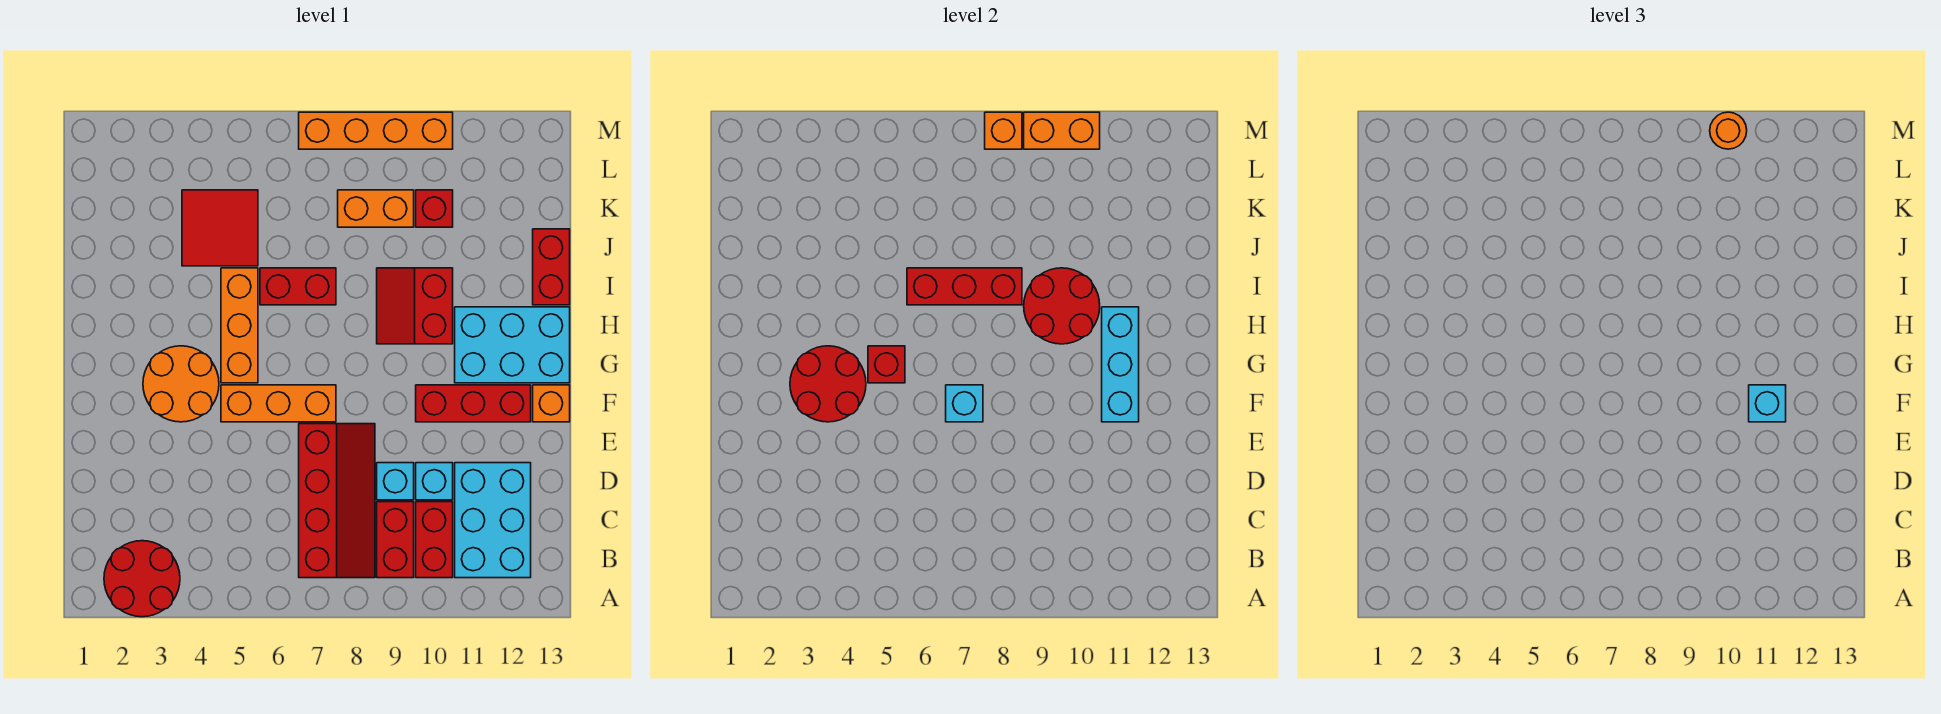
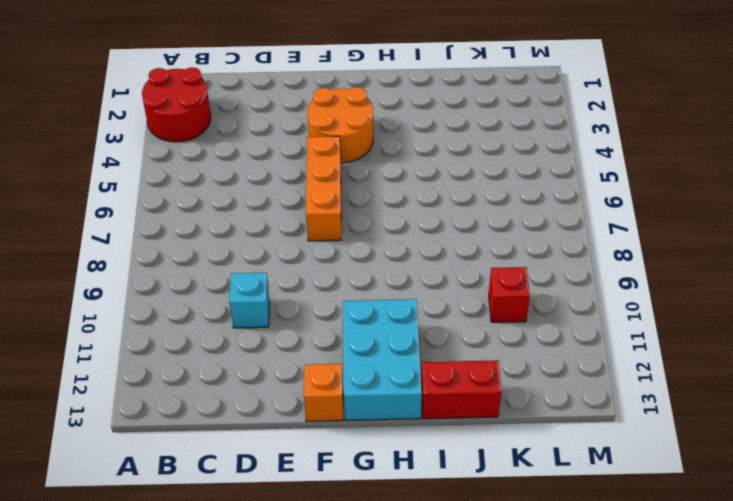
none -> red 2x4 slope [299,424,375,578]
none -> red 1x2 brick [377,502,414,578]
none -> red 1x2 brick [416,502,453,578]
none -> cyan 2x3 brick [455,463,531,578]

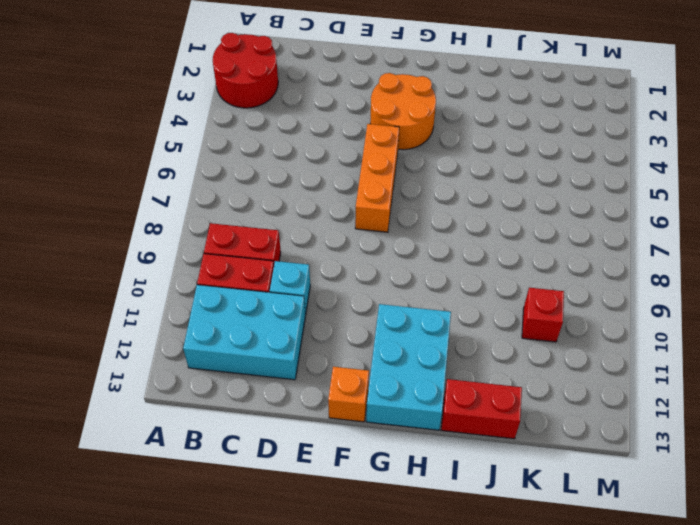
none -> red 2x4 slope [299,424,375,578]
none -> cyan 1x1 brick [377,463,414,500]
none -> red 1x3 brick [416,385,531,422]
none -> orange 1x3 brick [221,268,258,383]

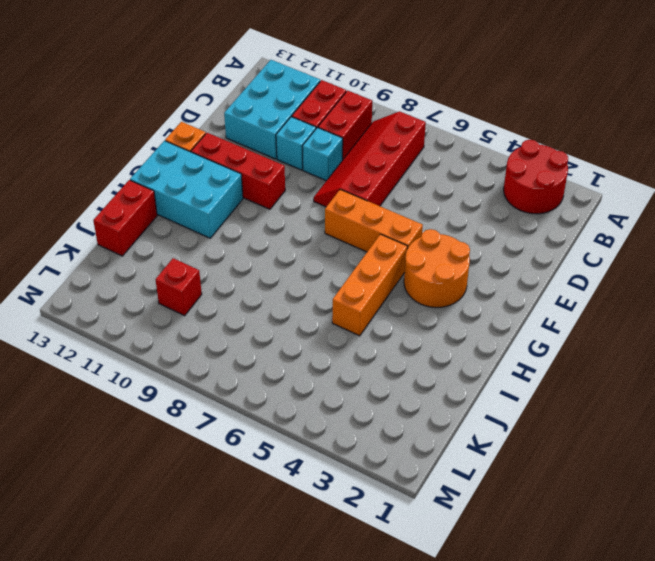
none -> red 2x2 slope [377,268,453,344]
none -> red 1x2 brick [260,268,336,305]
none -> red 2x2 tile [182,190,258,266]
none -> orange 1x2 brick [338,190,414,227]

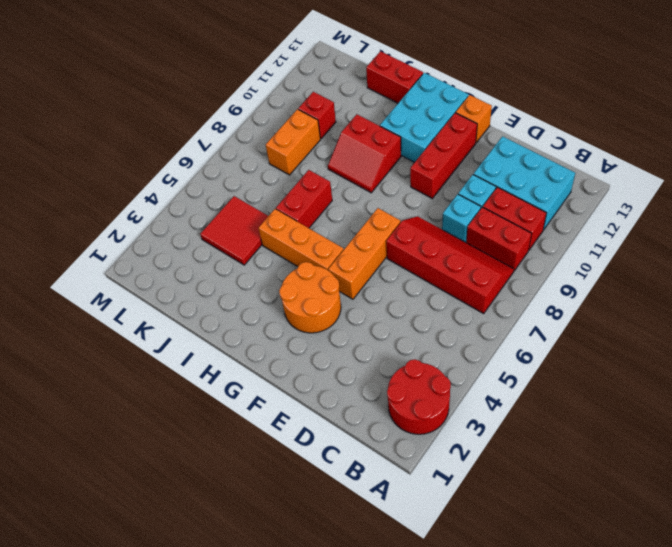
none -> orange 1x4 brick [299,112,453,149]
none -> red 2x2 round brick [790,346,866,422]
none -> cyan 1x1 brick [946,385,983,422]
none -> cyan 1x3 brick [1102,307,1139,422]

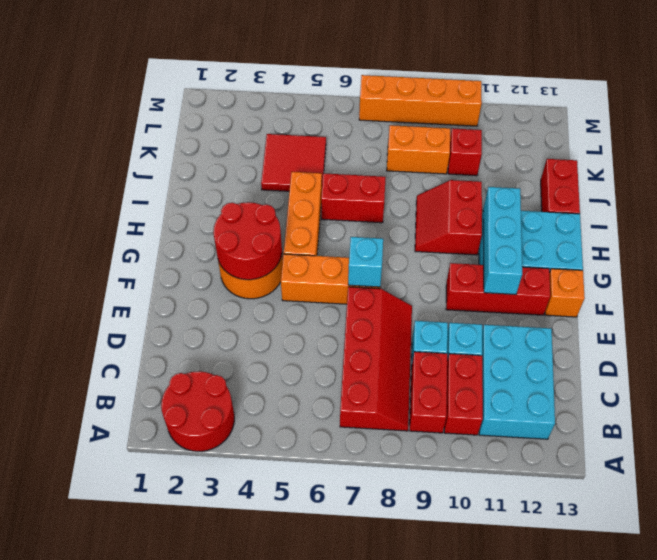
none -> red 1x1 brick [868,346,905,383]
none -> red 2x2 round brick [1024,268,1100,344]
none -> red 1x3 brick [907,268,1022,305]
none -> orange 1x1 brick [985,112,1022,149]

